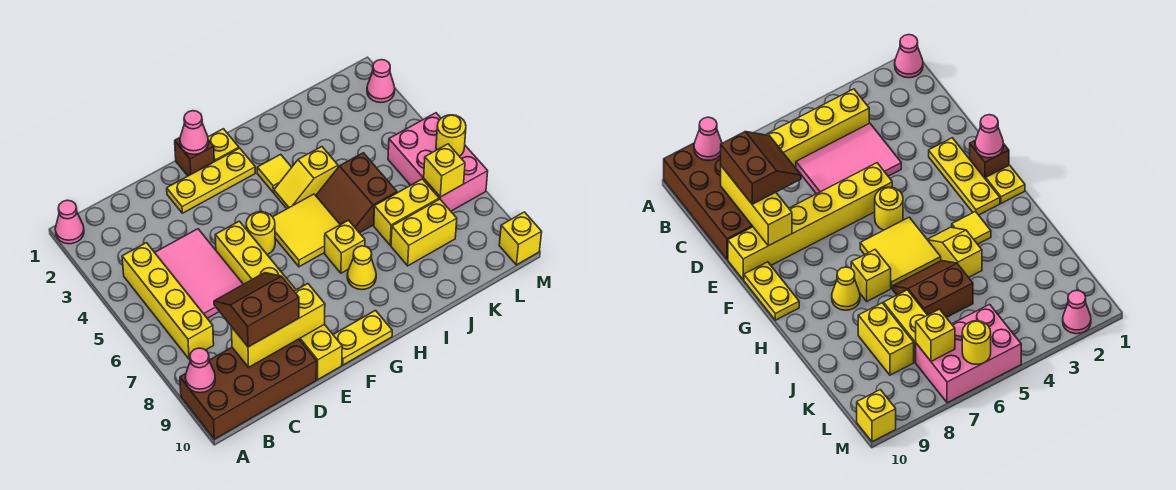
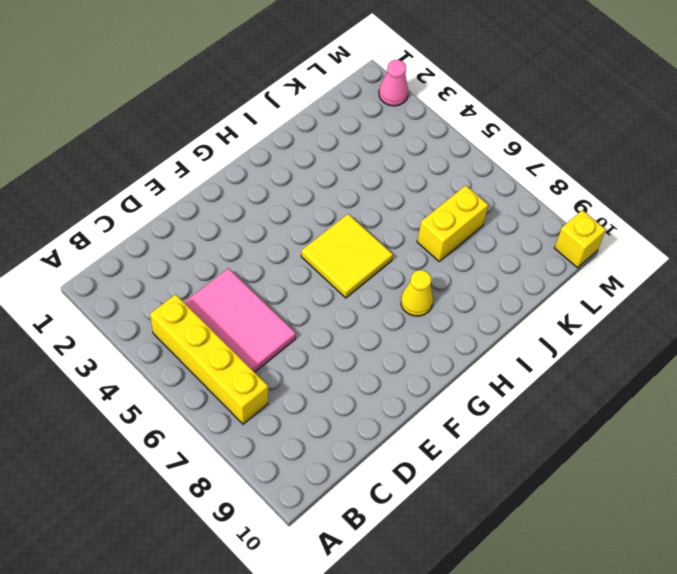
none -> pink 1x1 cone [55,200,84,244]
none -> brown 2x4 brick [180,339,317,439]
none -> yellow 1x3 plate [167,148,255,213]

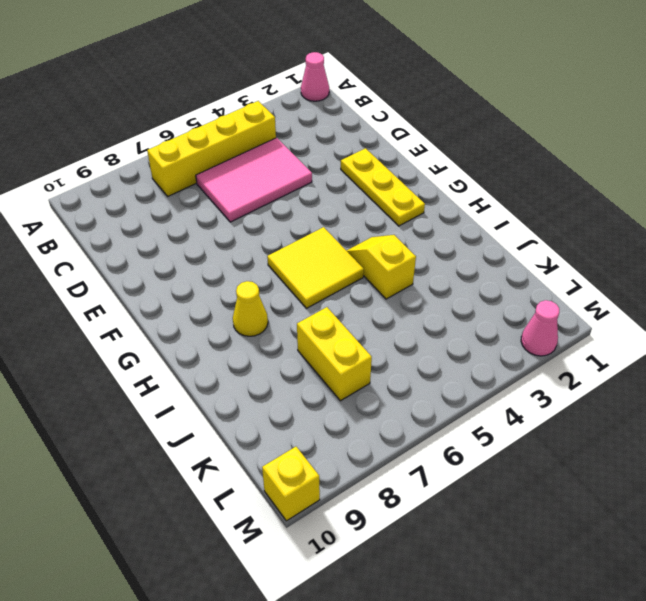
none -> brown 2x4 brick [180,339,317,439]
none -> yellow 1x6 brick [215,221,342,379]
none -> brown 1x1 brick [175,138,214,176]

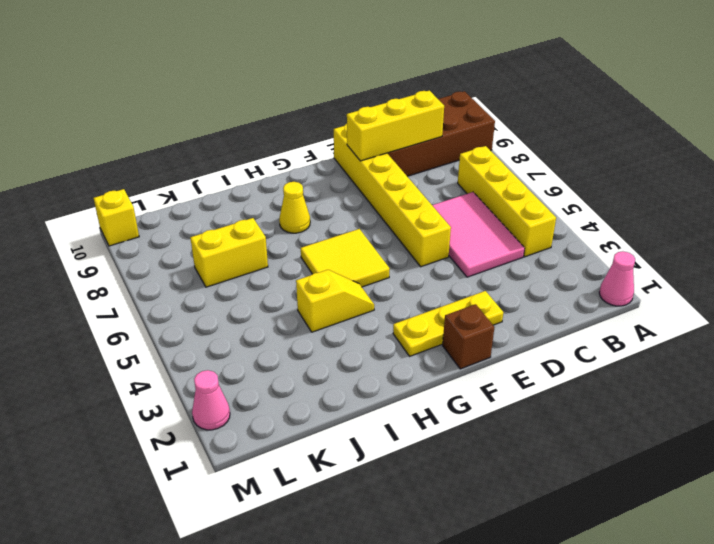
none -> yellow 1x1 round brick [246,212,275,254]
none -> yellow 1x2 plate [333,310,392,365]
none -> yellow 1x1 plate [208,129,239,162]

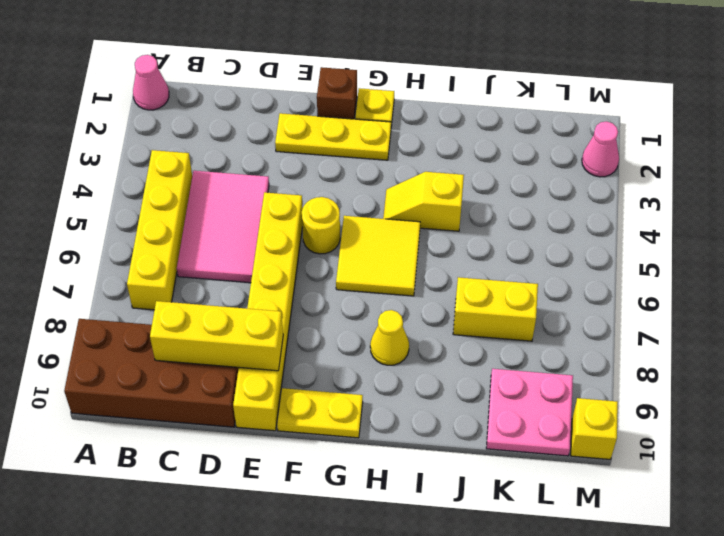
pink 2x2 plate [486,369,573,456] -> none
none -> yellow 1x1 tile [257,154,292,192]
none -> yellow 1x1 brick [325,220,365,273]
none -> brown 2x2 slope [316,153,397,233]

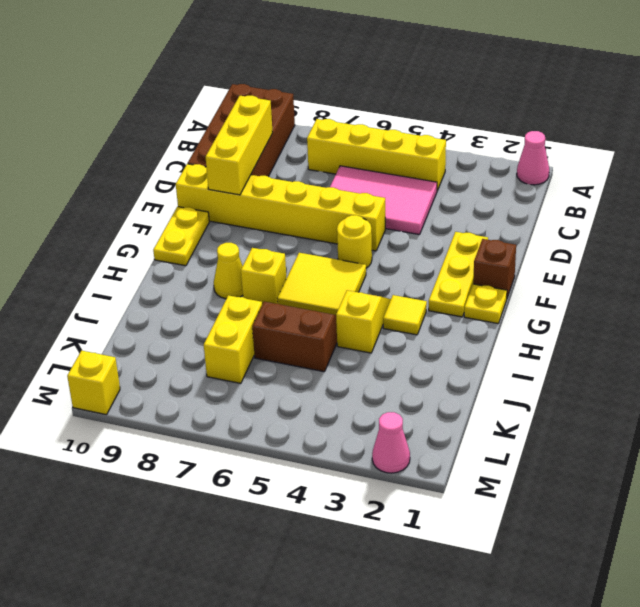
none -> yellow 1x2 brick [391,199,457,266]
none -> pink 2x3 brick [388,113,488,211]
none -> pink 1x1 cone [185,348,215,393]

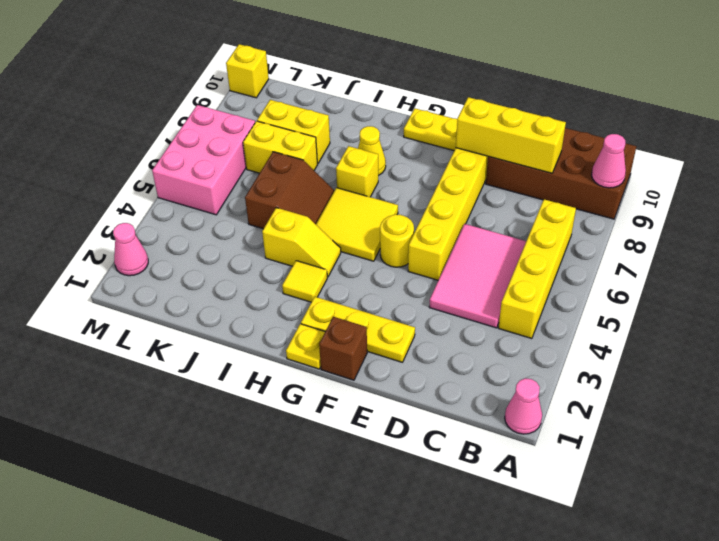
none -> pink 1x1 cone [180,111,208,154]
none -> yellow 1x1 brick [424,144,465,197]
none -> yellow 1x1 round brick [436,115,466,156]

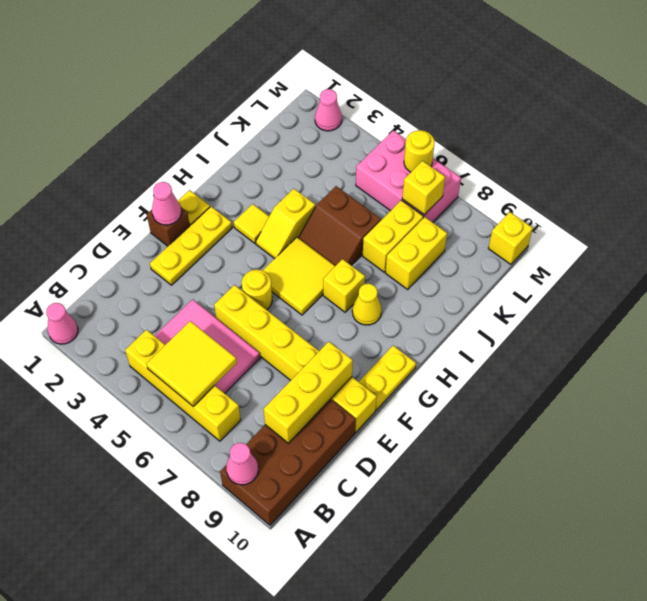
yellow 2x2 tile [147,321,237,406] -> none
none -> brown 2x2 slope [214,273,299,347]

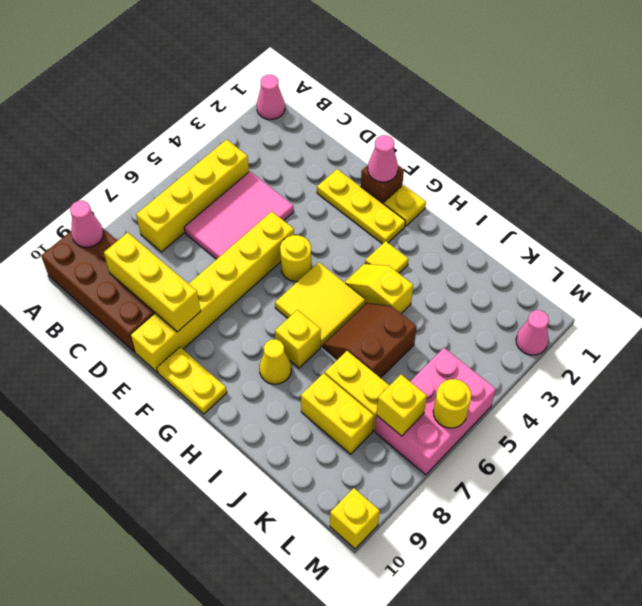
none -> brown 2x2 slope [214,273,299,347]

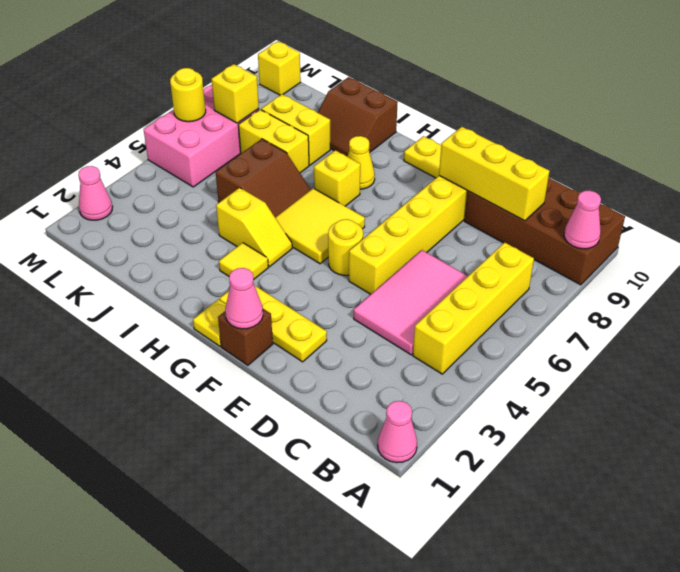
brown 2x2 slope [318,77,398,157] -> brown 2x2 slope moved to [214,273,299,347]

